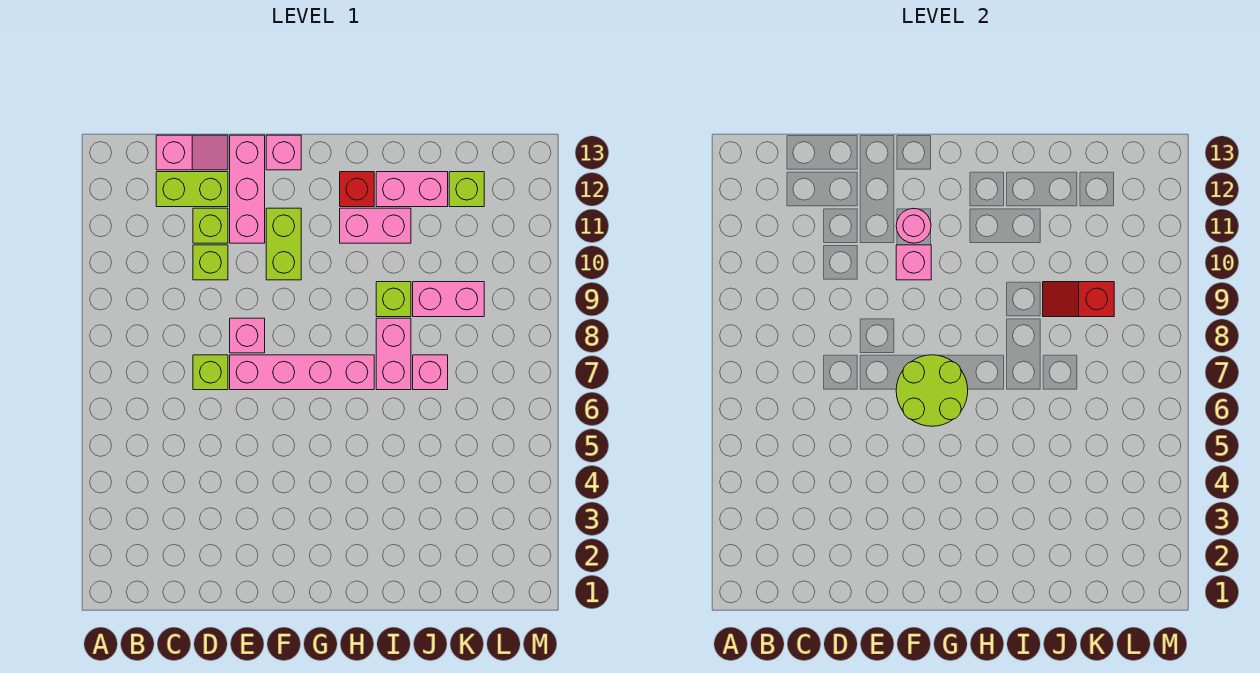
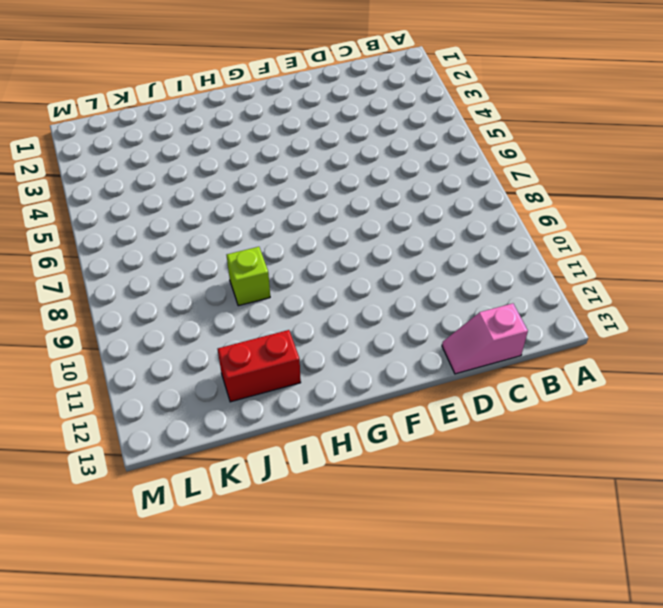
red 1x2 brick [218,330,301,402] -> pink 1x2 brick [376,172,448,207]
none -> lime 1x2 brick [156,172,228,207]
none -> lime 1x1 brick [193,355,228,390]
none -> lime 1x1 brick [193,245,228,280]

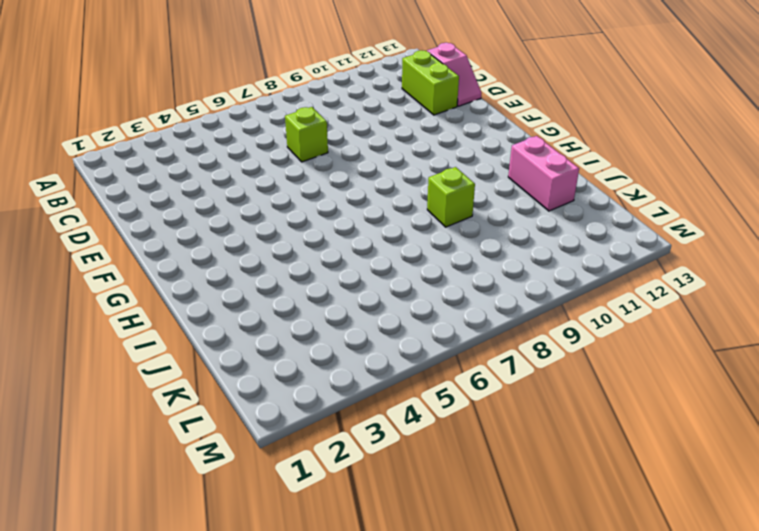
none -> lime 1x1 brick [193,245,228,280]
none -> lime 1x1 brick [193,208,228,243]
none -> pink 1x4 brick [230,355,374,390]

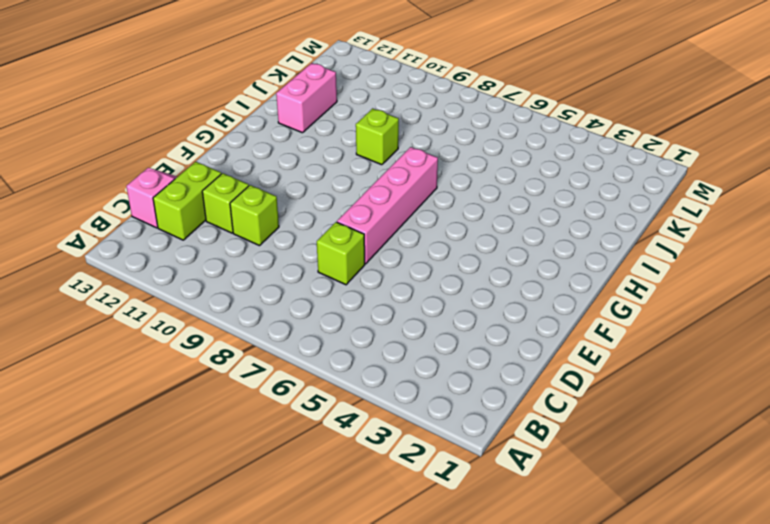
none -> pink 1x1 brick [230,318,265,353]
none -> pink 1x3 brick [230,135,265,243]
none -> lime 1x2 brick [266,208,301,280]

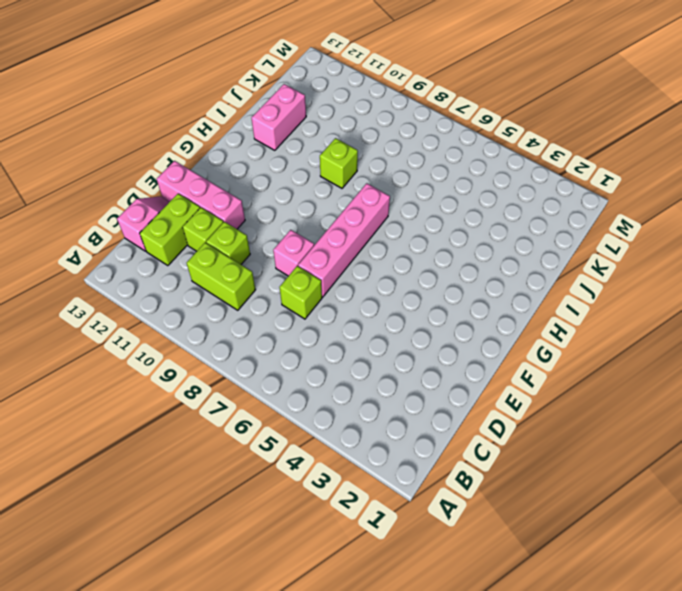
lime 1x2 brick [187,243,256,310] -> lime 1x2 brick moved to [266,208,301,280]
none -> pink 1x1 brick [266,135,301,170]
none -> pink 1x2 brick [340,208,411,243]
none -> red 1x1 brick [340,172,374,207]

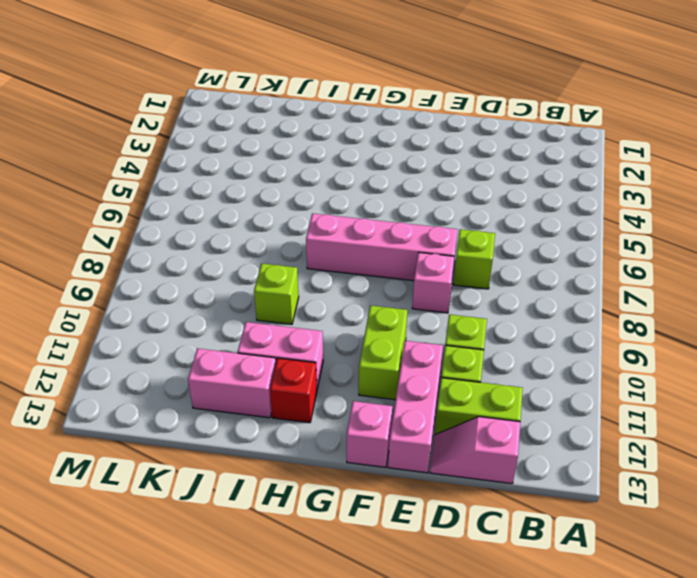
none -> pink 1x2 brick [376,318,411,390]
none -> pink 1x1 brick [413,355,448,390]
none -> pink 1x2 brick [413,282,484,317]

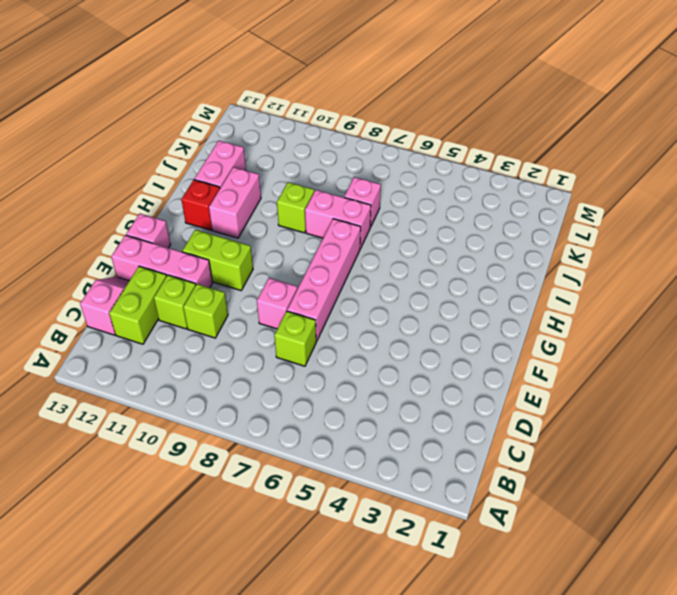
none -> pink 1x2 brick [413,282,484,317]
none -> lime 1x1 brick [449,172,484,207]
none -> lime 2x2 round brick [896,355,968,426]

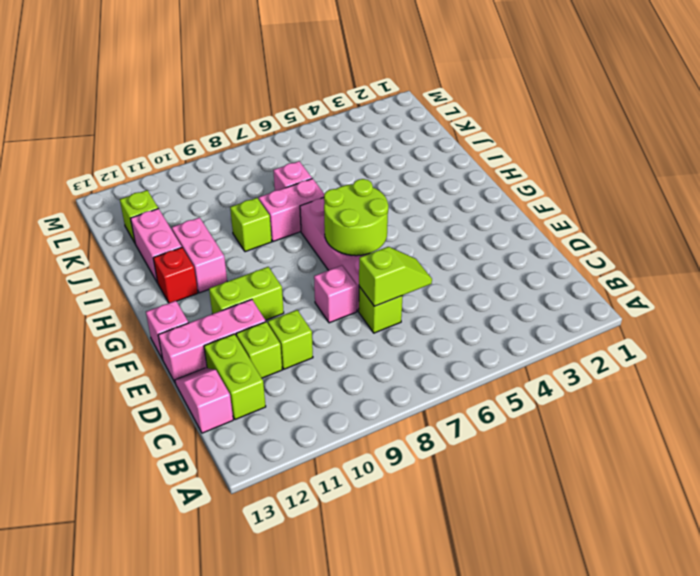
lime 1x2 slope [359,247,432,306] -> none
none -> pink 1x2 brick [413,282,484,317]
none -> pink 1x1 brick [896,245,931,280]
none -> pink 1x1 round brick [896,208,931,243]

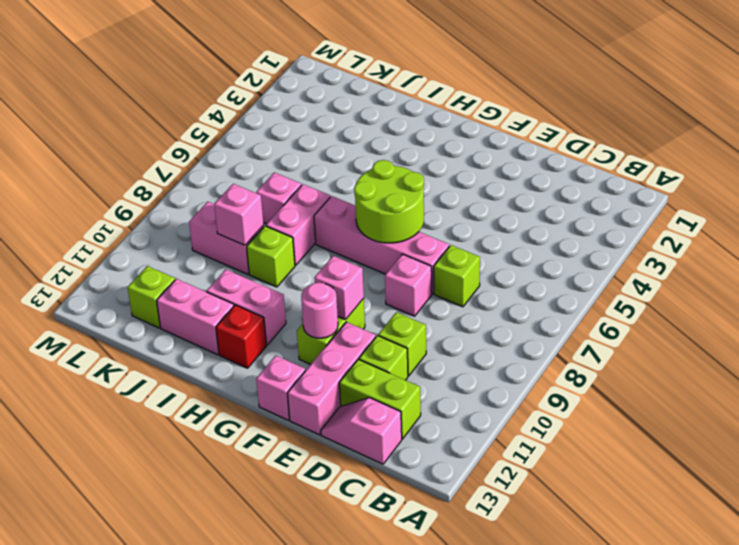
pink 1x1 brick [214,184,264,245] -> red 1x2 slope [1043,282,1114,317]

